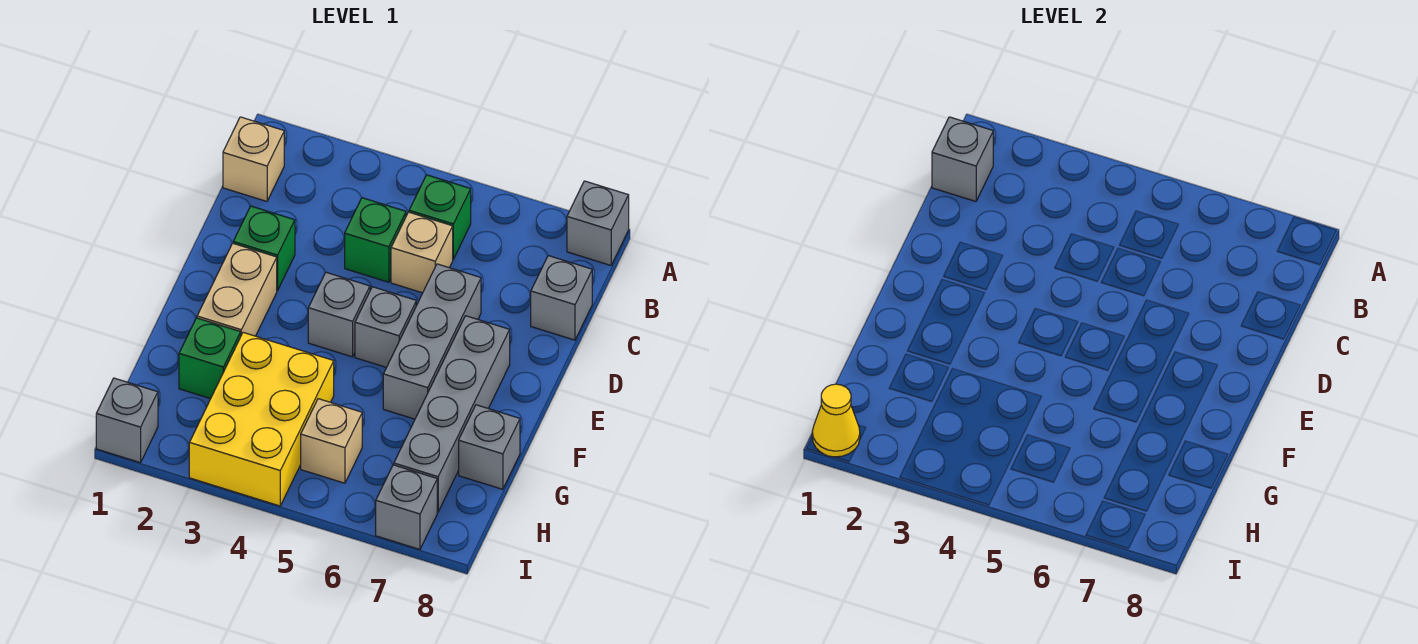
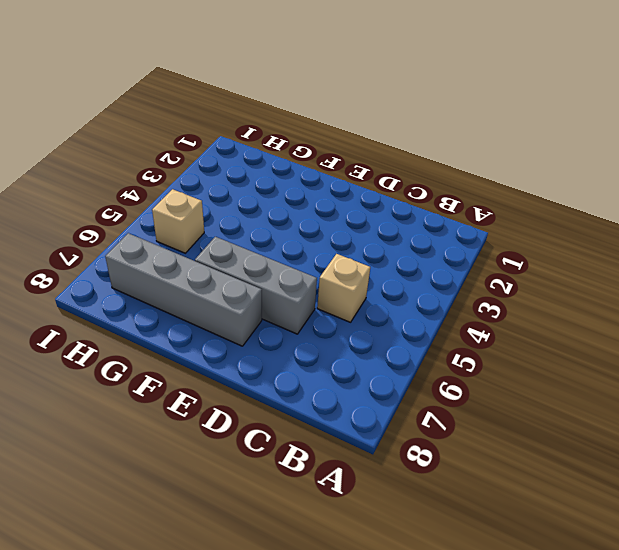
none -> grey 1x1 brick [567,181,629,265]
none -> tan 1x1 brick [223,117,284,201]
none -> green 1x1 brick [409,175,471,259]

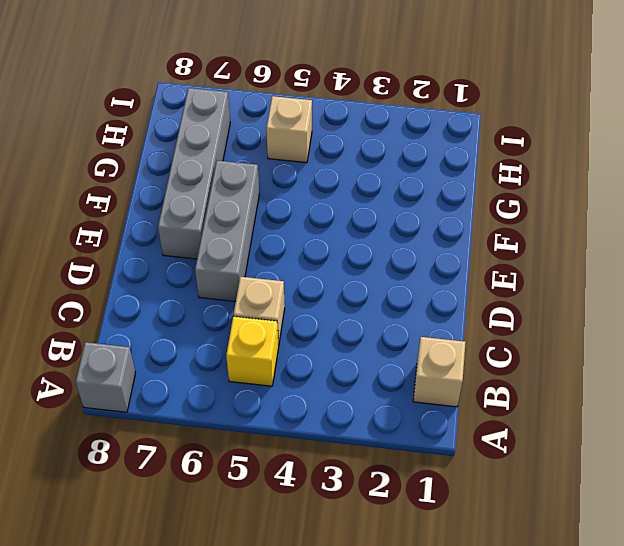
yellow 1x1 brick [226,316,279,386] -> green 1x1 brick [409,175,471,259]
none -> green 1x1 brick [345,198,406,282]
none -> grey 1x1 brick [531,256,592,340]
none -> green 1x1 brick [233,206,295,291]

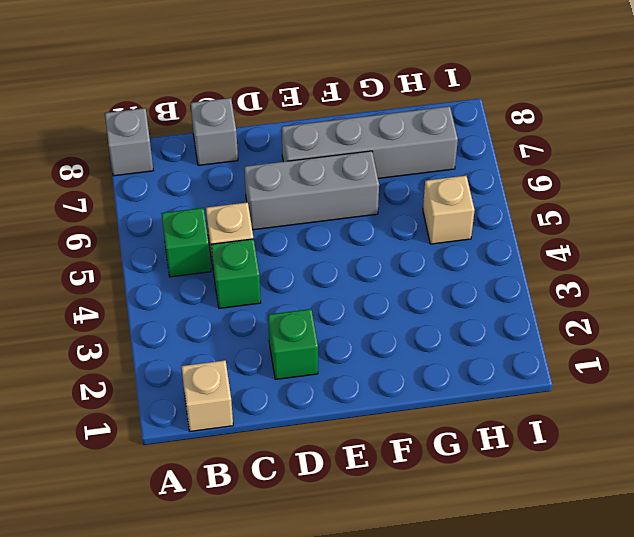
none -> tan 1x2 brick [197,243,277,336]
none -> grey 1x1 brick [308,272,370,357]
none -> grey 1x1 brick [355,287,416,367]

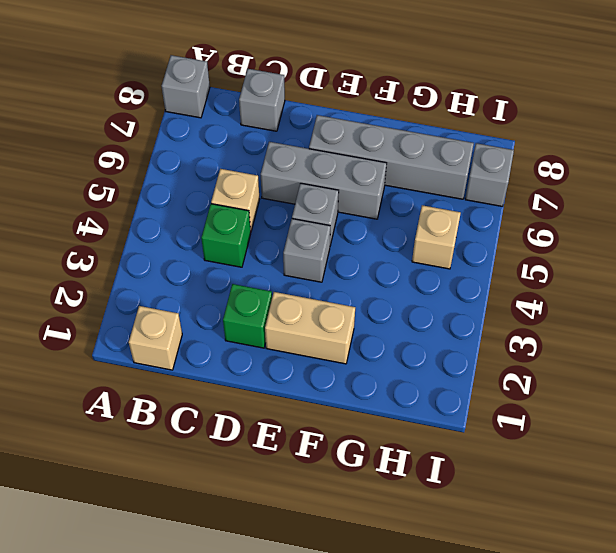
none -> green 1x1 brick [409,175,471,259]
none -> green 1x1 brick [179,318,241,399]
none -> yellow 2x3 brick [189,333,334,506]

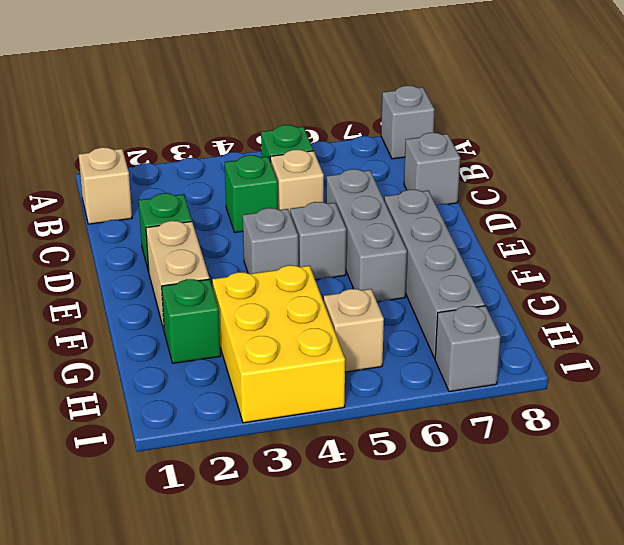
none -> grey 1x1 brick [459,405,520,489]
none -> grey 1x1 brick [96,378,158,463]
none -> grey 1x1 brick [932,117,993,201]

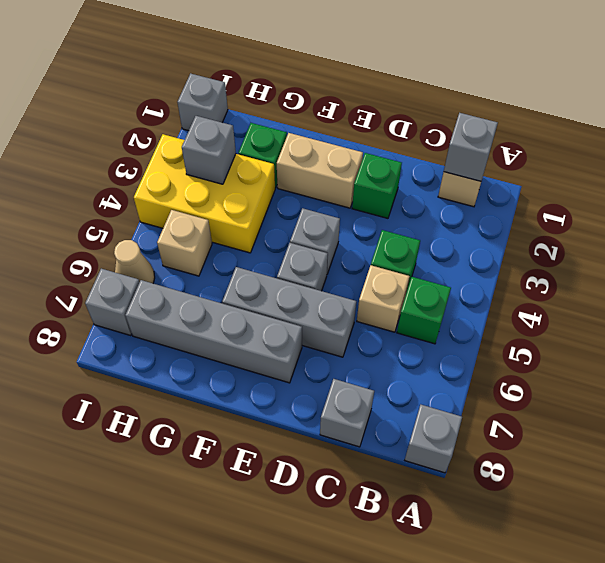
grey 1x1 brick [182,116,236,184] -> grey 1x1 brick moved to [459,405,520,489]
tan 1x1 cone [114,240,155,283] -> none
none -> yellow 1x1 cone [812,384,860,457]

